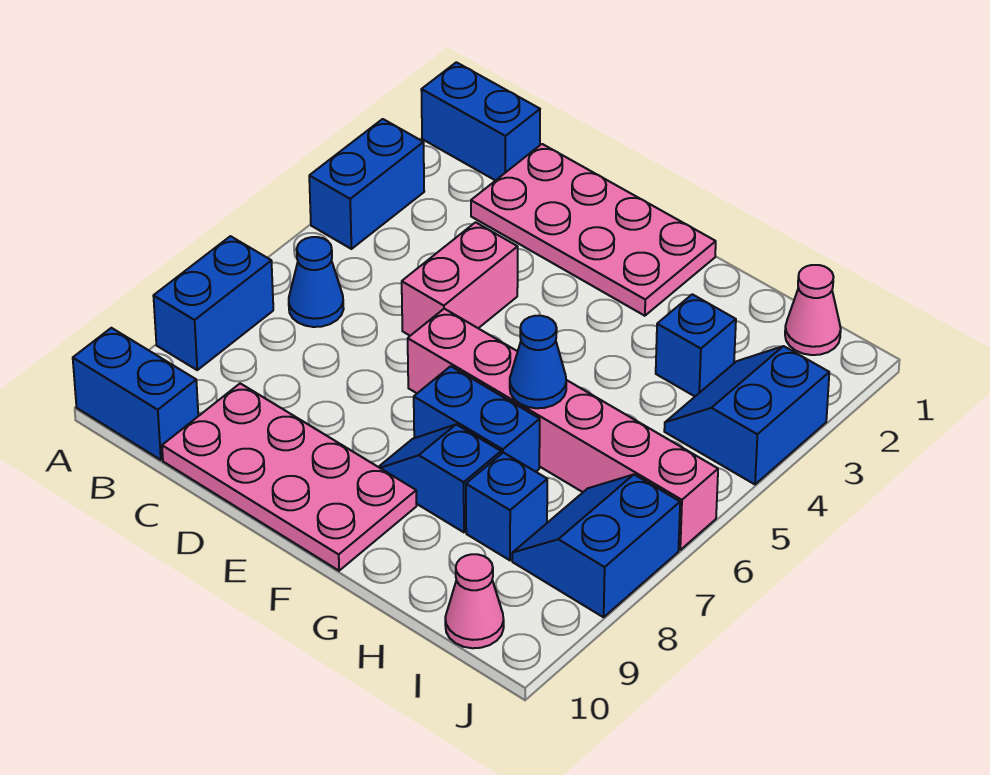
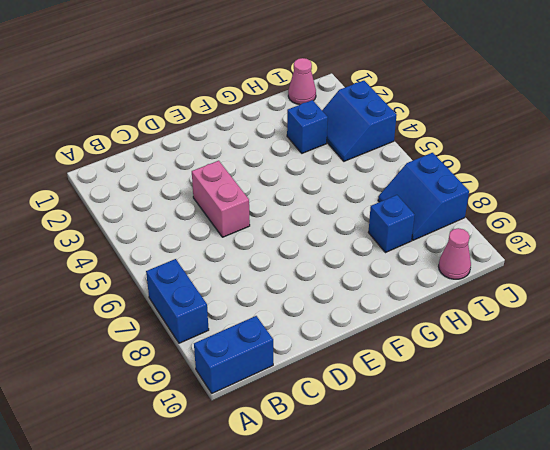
none -> blue 1x2 brick [421,62,540,181]
none -> blue 1x2 brick [309,119,424,249]
none -> blue 1x1 cone [289,237,344,327]

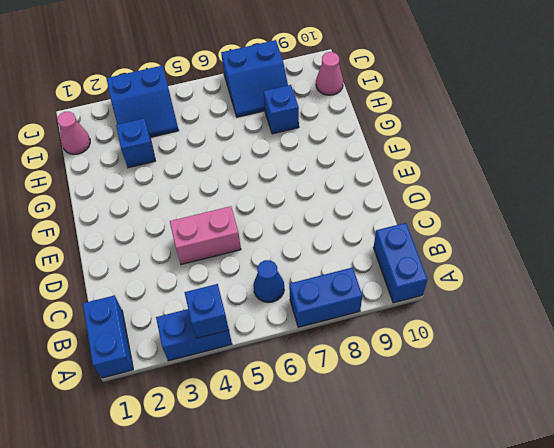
blue 1x1 brick [185,284,229,338] -> none
none -> pink 2x4 plate [471,144,716,316]
none -> pink 2x4 plate [162,383,417,571]
none -> pink 1x6 brick [408,309,718,550]

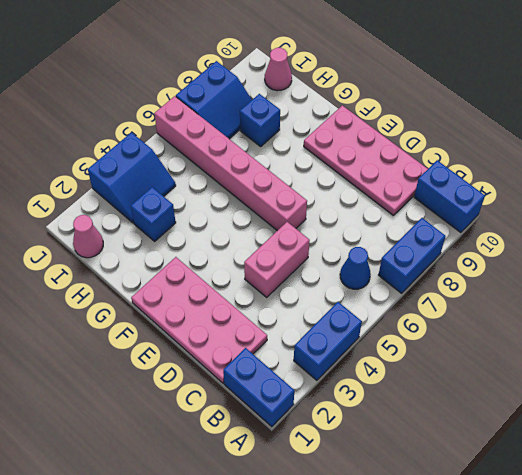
none -> blue 1x2 brick [414,366,540,472]
none -> blue 1x2 slope [379,425,501,532]
none -> blue 1x1 cone [510,316,566,408]

